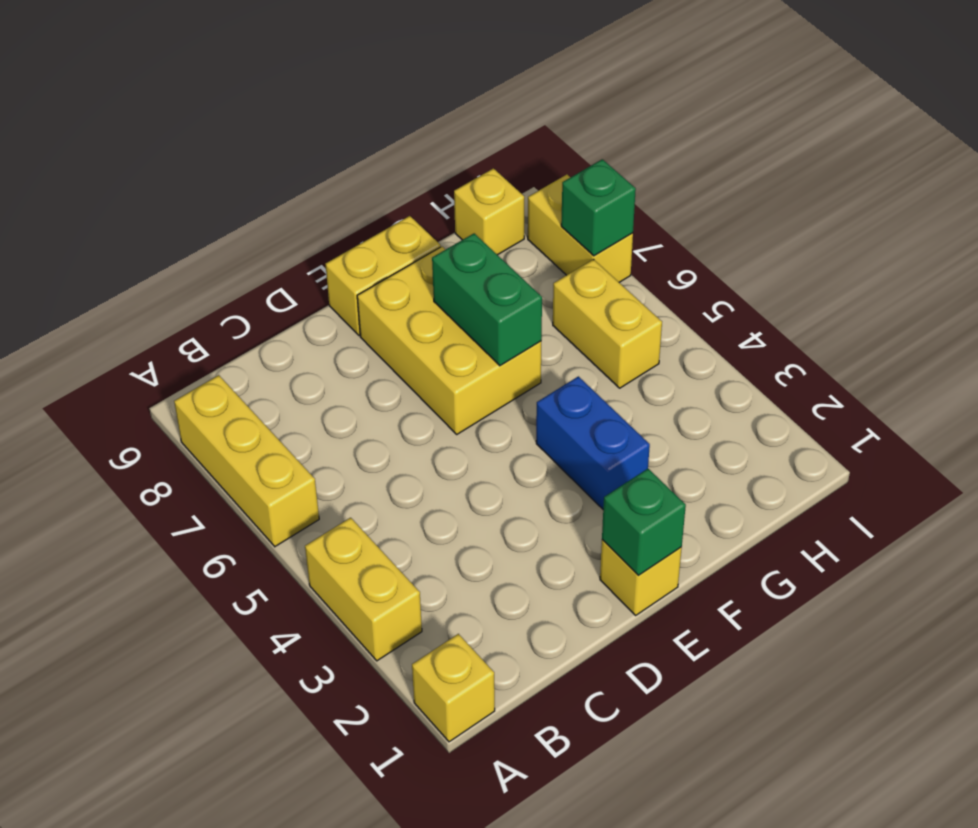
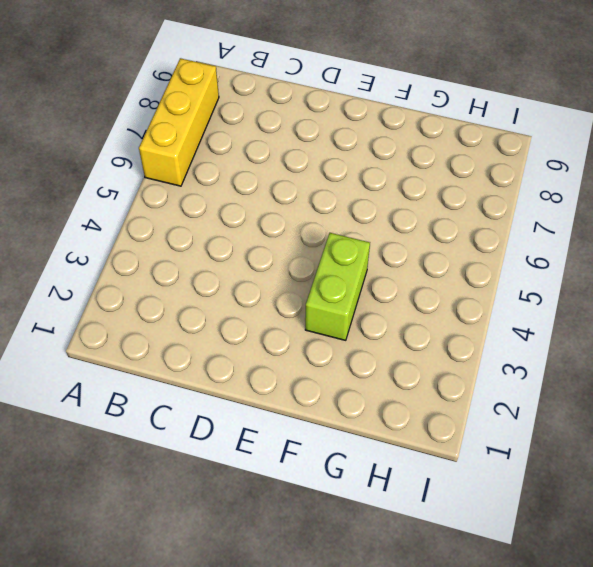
lime 1x2 brick [305,233,370,340] -> blue 1x2 brick [536,376,650,509]
none -> yellow 1x1 brick [412,634,495,742]
none -> yellow 1x2 brick [305,518,422,661]
none -> yellow 1x1 brick [600,540,682,615]

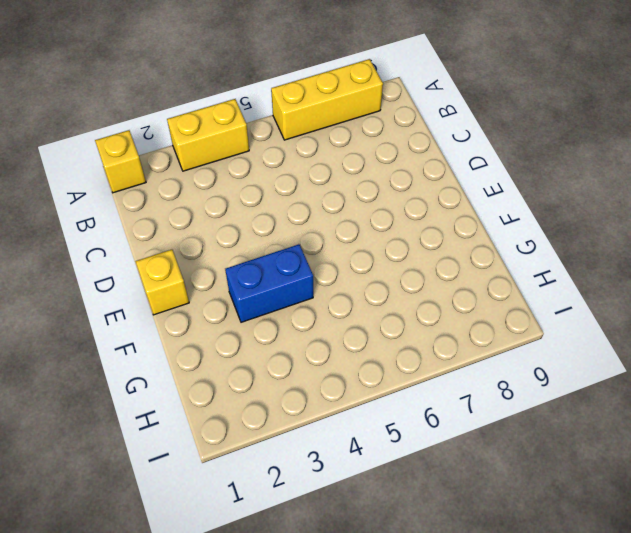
none -> yellow 2x3 brick [357,247,541,434]
none -> yellow 1x2 brick [326,216,441,336]
none -> yellow 1x2 brick [553,259,662,388]

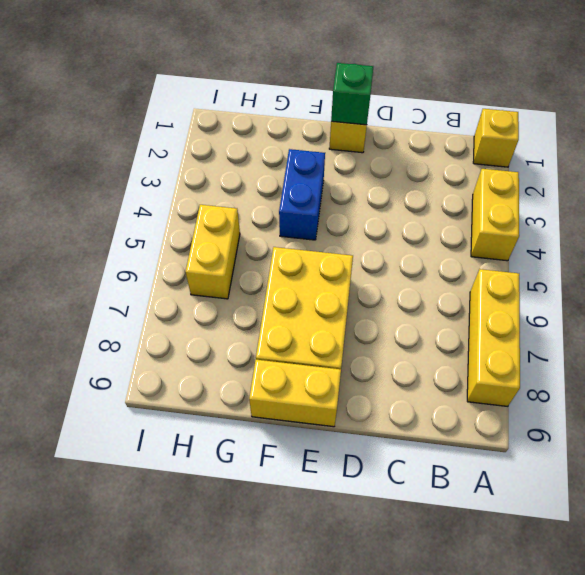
none -> yellow 1x1 brick [454,168,524,255]
none -> yellow 1x2 brick [528,175,633,282]
none -> green 1x2 brick [432,233,542,366]

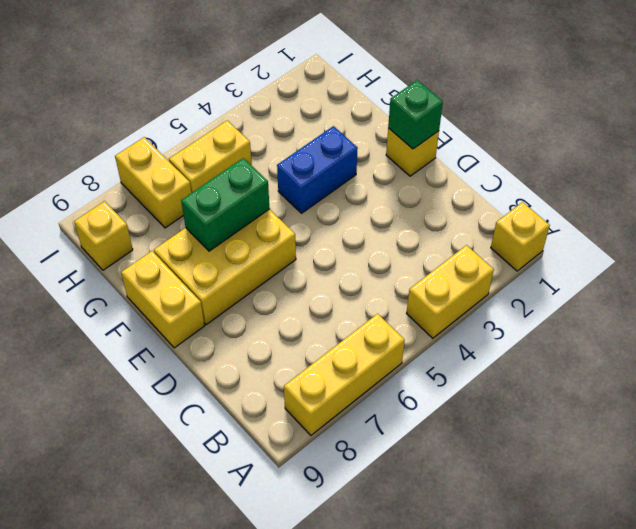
yellow 1x2 brick [115,137,191,228] -> yellow 1x2 brick turned to [528,175,633,282]
none -> green 1x1 brick [561,159,636,256]

